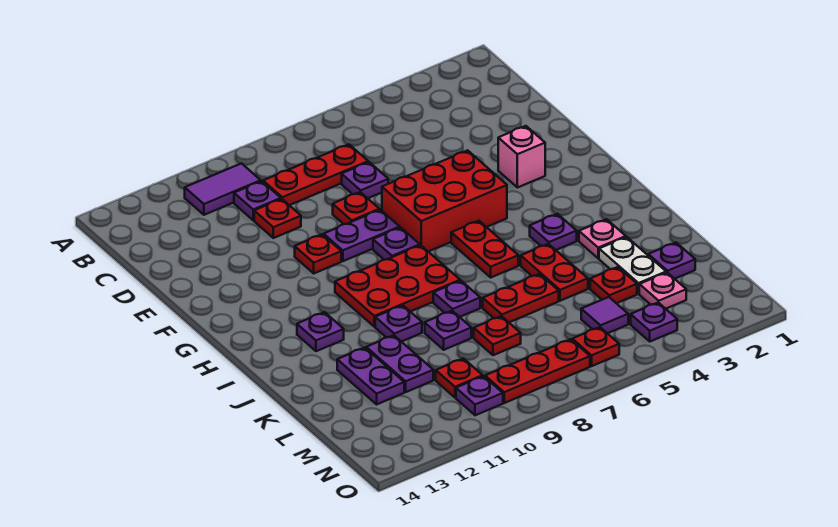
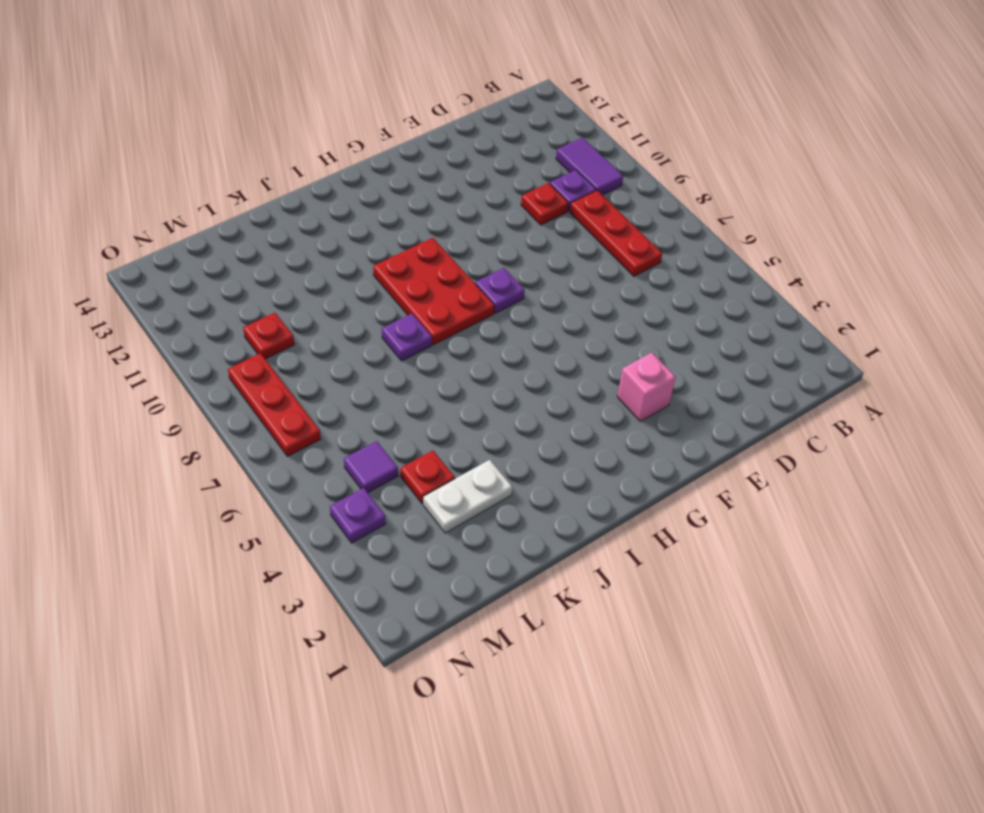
none -> purple 1x1 plate [342,162,388,198]
none -> red 1x1 plate [333,192,379,224]
none -> red 2x3 brick [382,150,507,252]
none -> purple 1x2 plate [324,210,400,261]

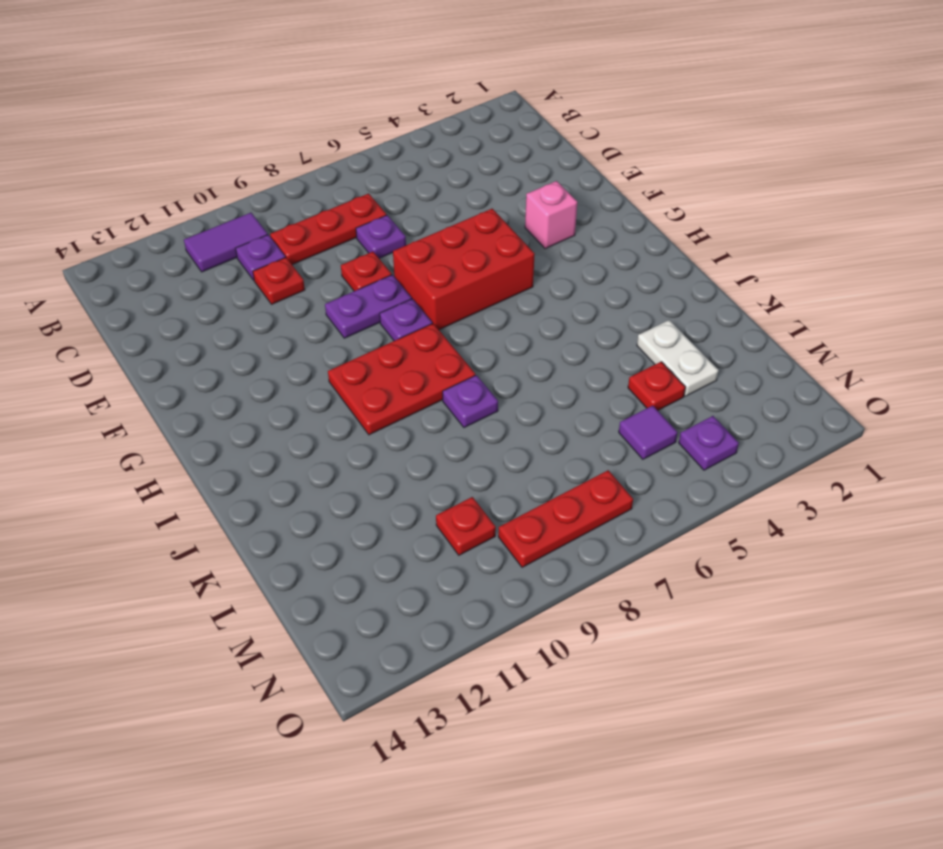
none -> red 1x1 plate [295,234,341,273]
none -> red 1x2 plate [451,221,518,277]
none -> purple 1x1 plate [530,214,577,250]
none -> purple 1x1 plate [297,312,344,351]

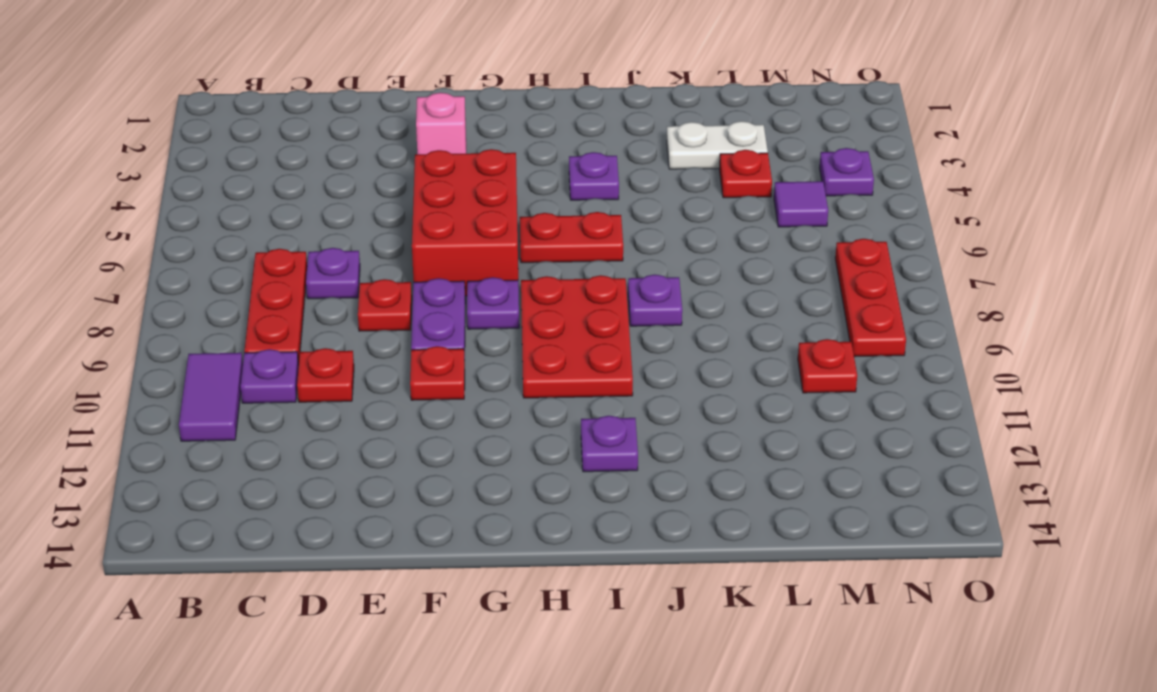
none -> pink 1x1 plate [579,219,626,258]
none -> red 1x2 plate [521,244,588,301]
none -> purple 1x1 plate [375,305,422,342]
none -> red 1x2 plate [483,274,559,322]

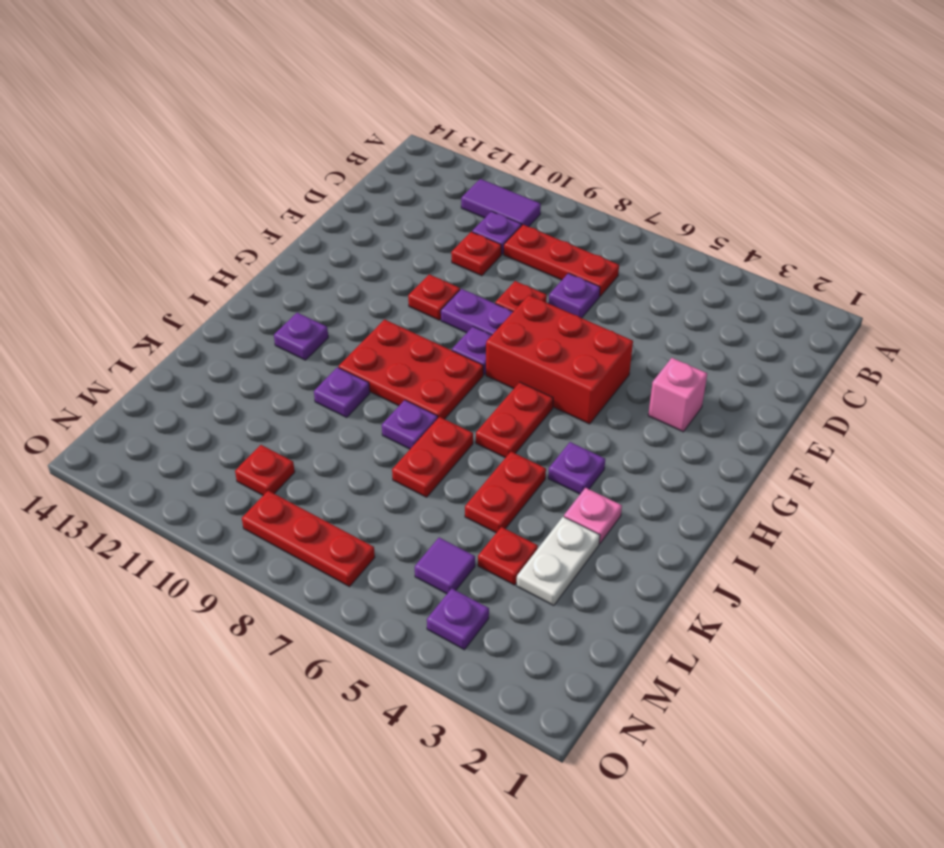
red 1x2 plate [392,417,473,497] -> red 1x2 plate turned to [483,274,559,322]
none -> purple 1x1 plate [425,311,471,350]
none -> purple 1x2 plate [366,335,433,392]
none -> purple 1x2 plate [337,348,404,404]
none -> purple 1x1 plate [648,243,695,279]

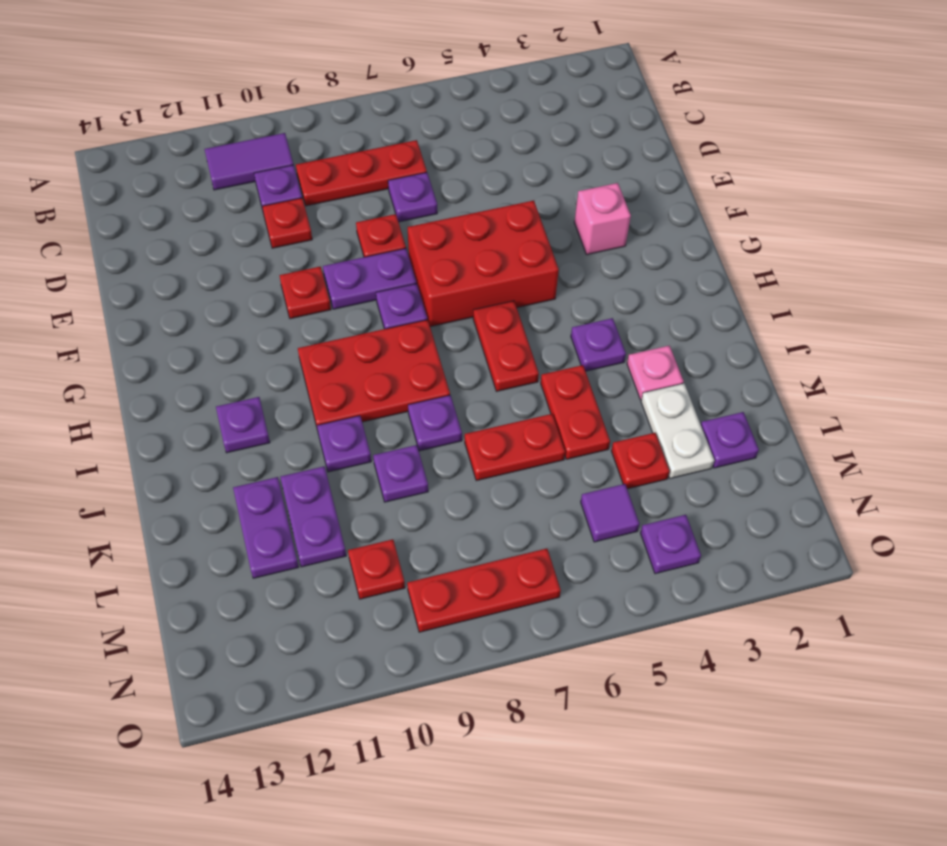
none -> red 1x1 plate [474,316,521,355]
none -> pink 1x1 plate [639,272,686,309]
none -> red 1x1 plate [572,327,619,366]
none -> purple 1x1 plate [456,376,503,415]

